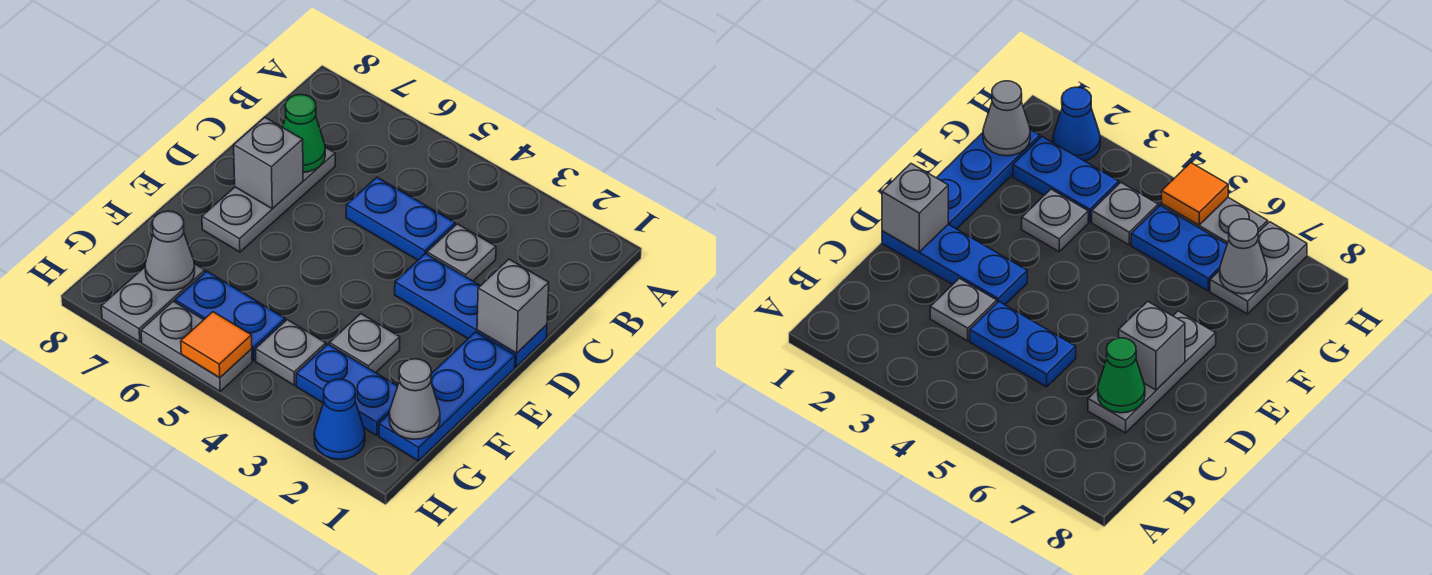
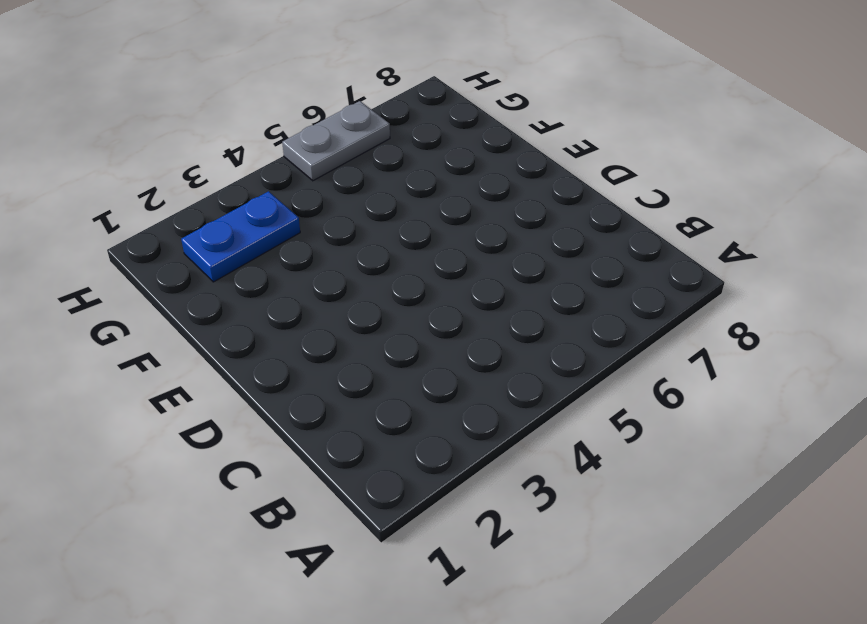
none -> grey 1x1 plate [427,224,496,281]
none -> blue 1x2 plate [346,177,455,260]
none -> grey 1x3 plate [202,147,335,252]

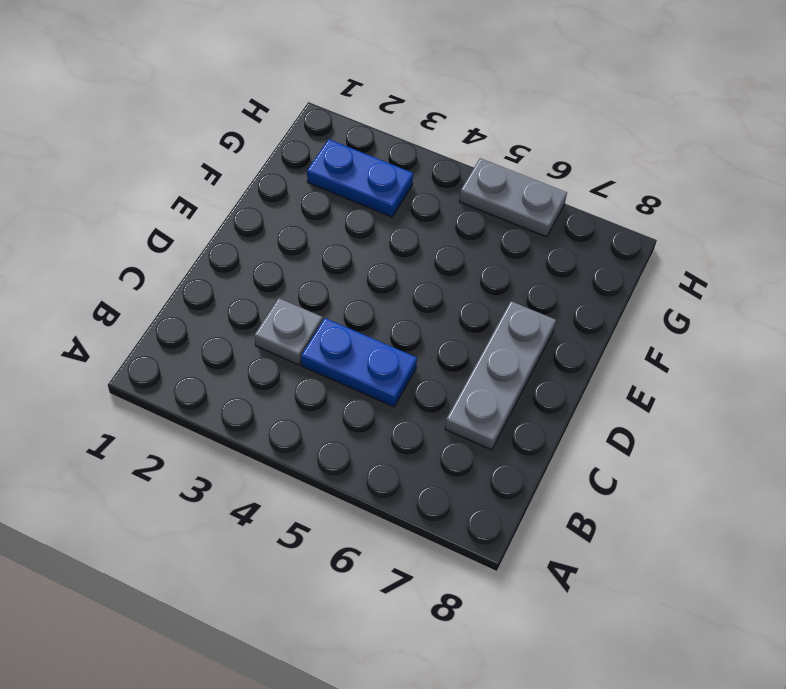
none -> blue 1x3 plate [395,254,547,367]
none -> blue 1x3 plate [379,332,515,461]
none -> grey 1x1 plate [329,314,400,373]

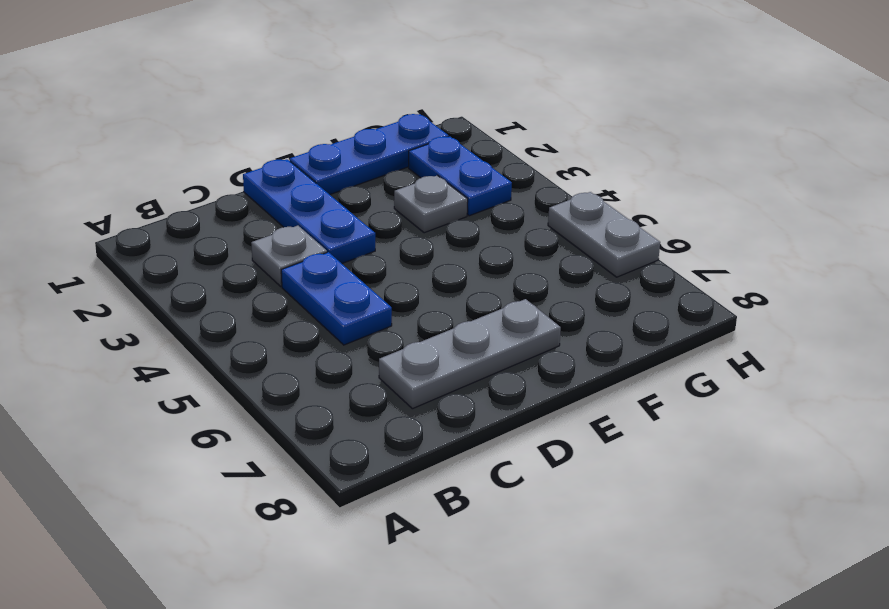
none -> grey 1x1 plate [255,320,326,385]
none -> blue 1x2 plate [175,271,285,361]
none -> grey 1x2 plate [101,264,205,342]

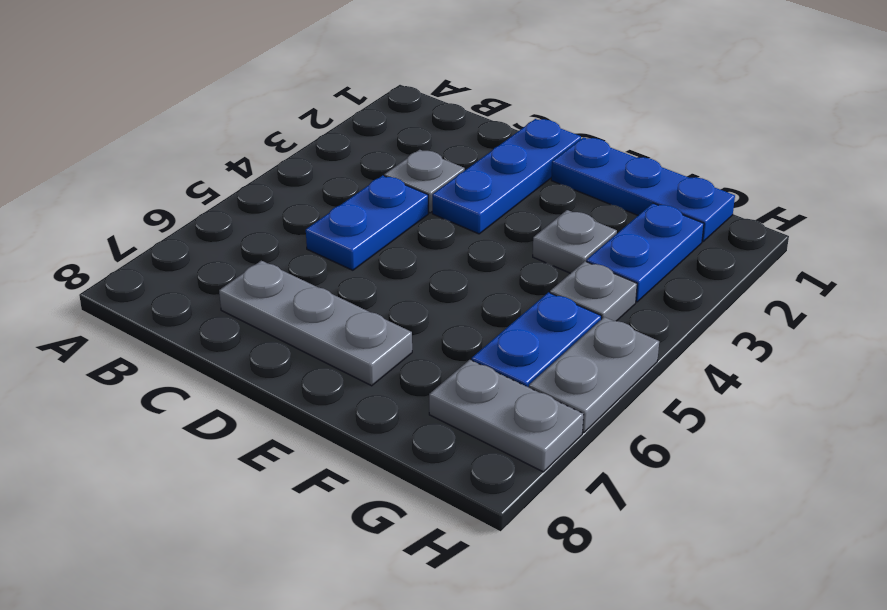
none -> blue 1x1 cone [314,379,365,460]
none -> green 1x1 cone [283,94,325,172]
none -> grey 1x1 brick [477,259,549,353]

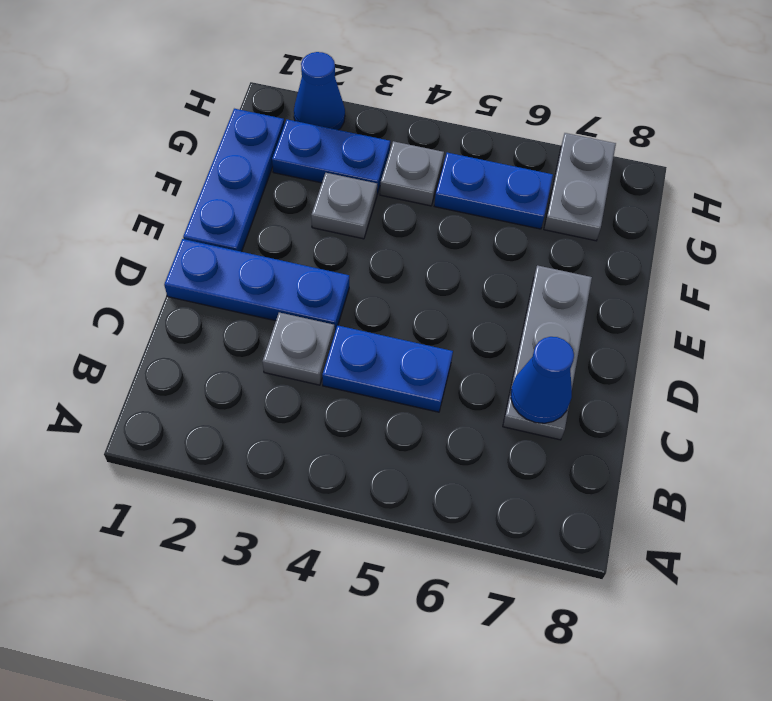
blue 1x1 cone [511,337,574,423] -> green 1x1 cone [283,94,325,172]
none -> grey 1x2 plate [141,301,252,391]
none -> grey 1x1 brick [477,259,549,353]
none -> grey 1x1 brick [234,117,303,209]

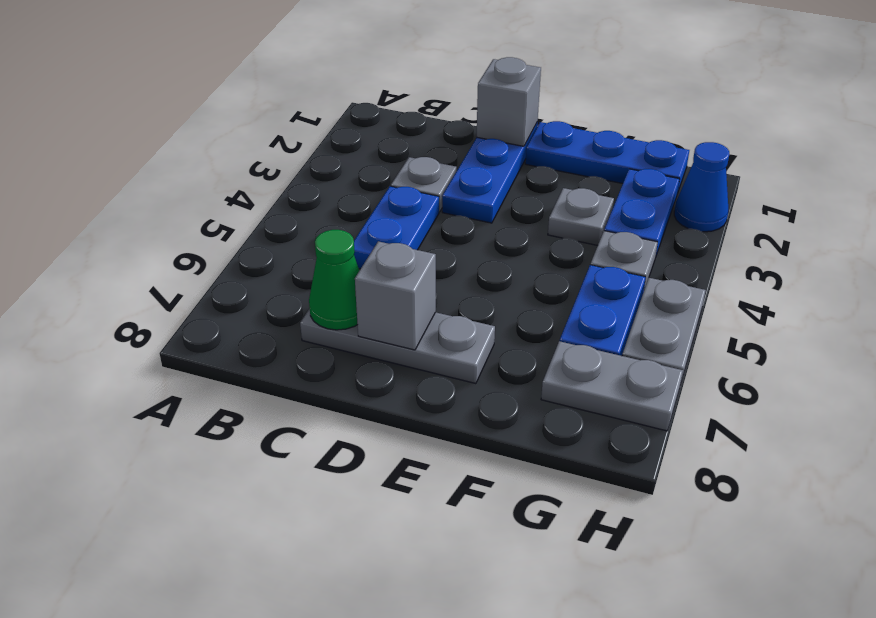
none -> grey 1x1 cone [389,359,440,439]
none -> grey 1x1 cone [145,211,195,291]
none -> orange 1x1 tile [181,312,252,378]

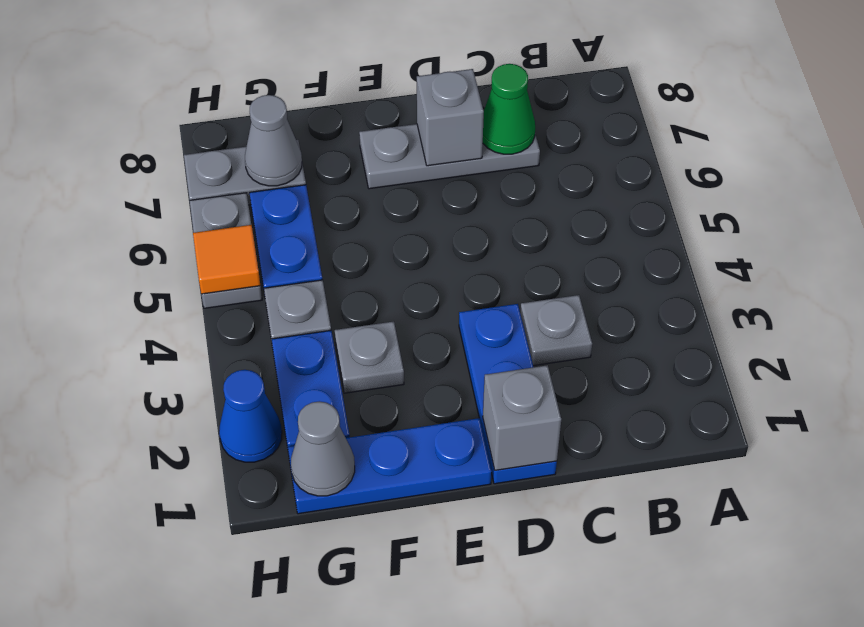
none -> blue 1x2 plate [346,177,455,260]

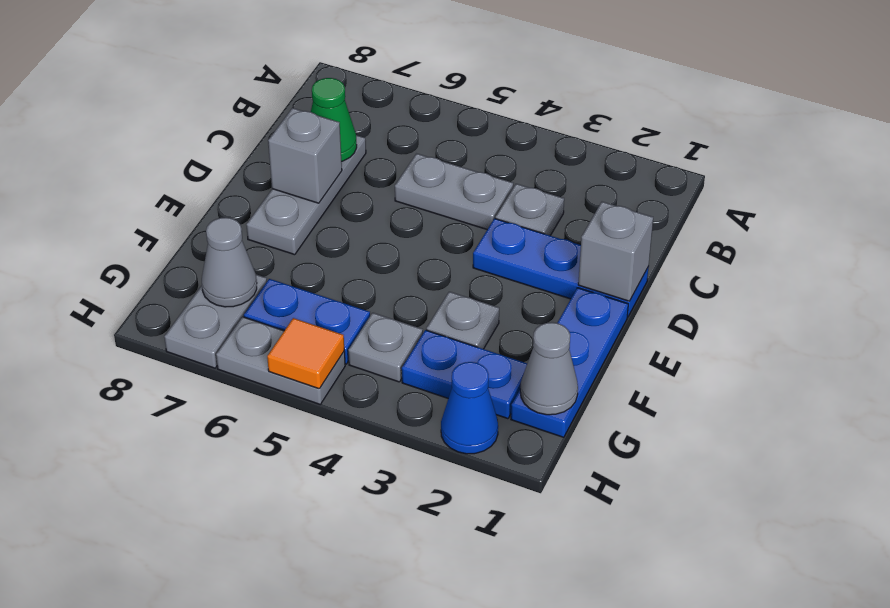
grey 1x2 plate [395,154,514,229] -> blue 1x2 plate [346,177,455,260]

